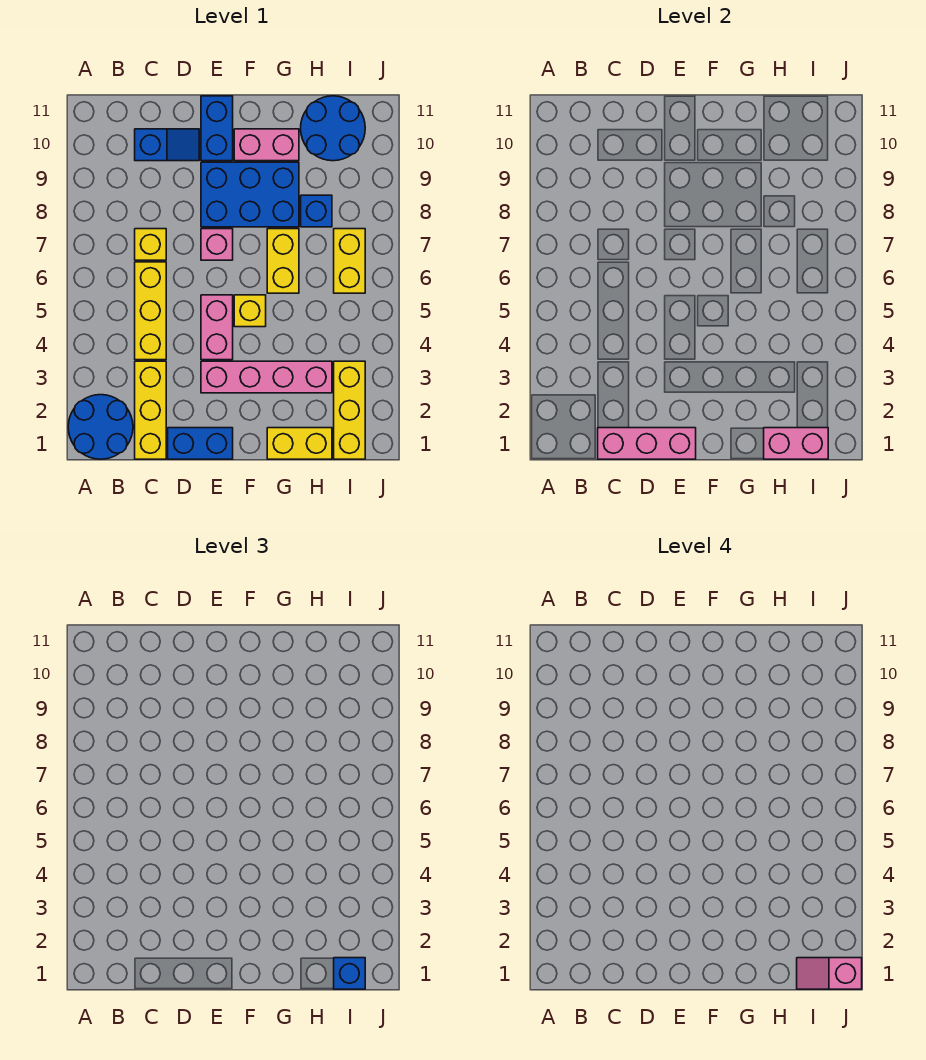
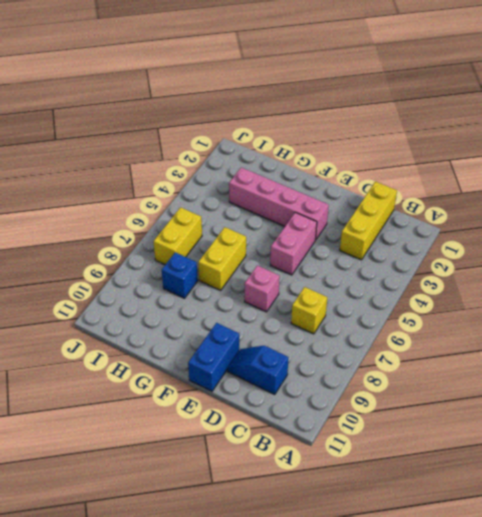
none -> blue 2x2 round brick [68,395,133,459]
none -> yellow 1x3 brick [135,262,166,360]
none -> blue 1x2 brick [168,428,233,459]

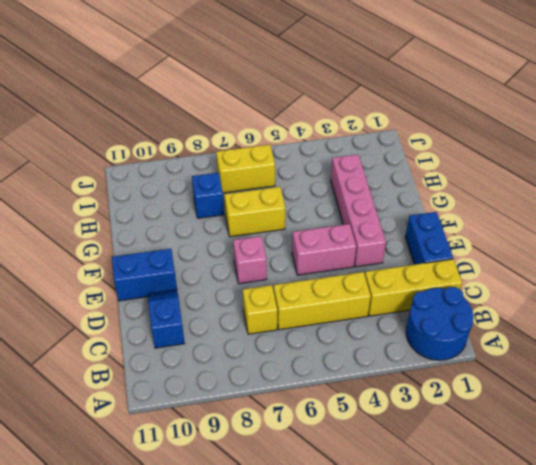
none -> blue 2x3 brick [201,162,299,227]
none -> yellow 1x1 brick [234,295,266,327]
none -> pink 1x2 brick [234,129,299,161]

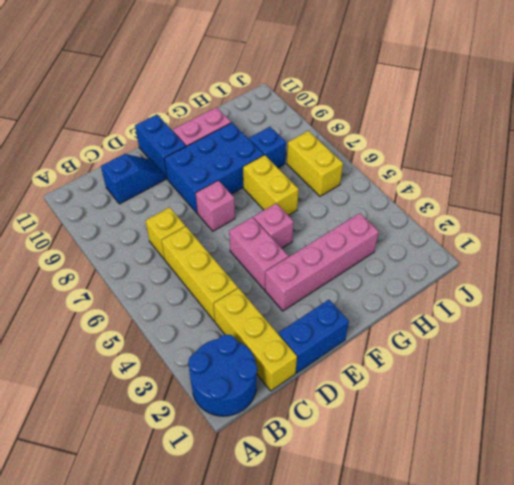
pink 1x1 brick [254,203,294,248] -> yellow 1x1 brick [234,295,266,327]
none -> yellow 1x2 brick [267,428,332,459]
none -> blue 2x2 round brick [301,96,365,161]
none -> yellow 1x3 brick [334,361,365,459]

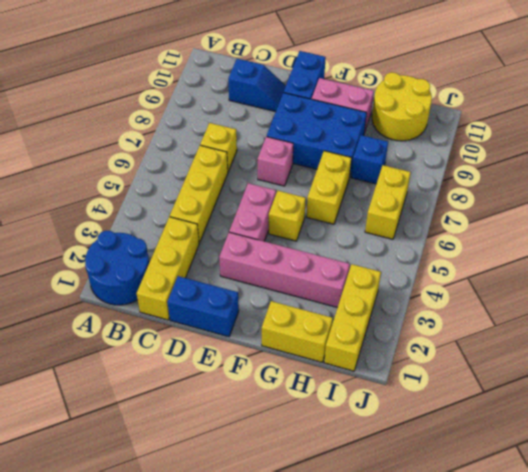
yellow 2x2 round brick [372,72,432,141] -> blue 2x2 round brick [301,96,365,161]
none -> pink 1x3 brick [598,428,696,459]
none -> pink 1x2 brick [764,428,828,459]
none -> blue 1x1 brick [334,958,365,989]

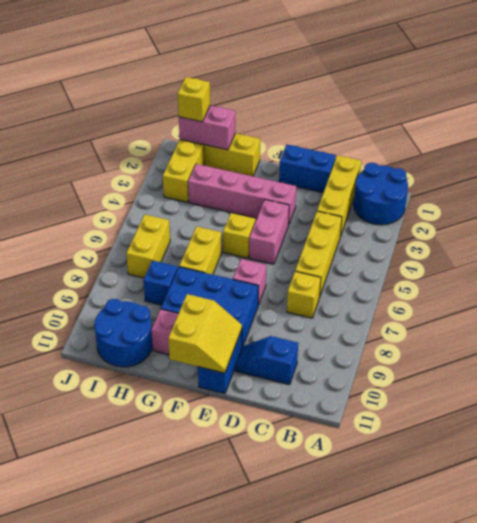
yellow 2x2 slope [168,294,242,373] -> none
yellow 1x1 brick [178,77,210,122] -> blue 1x1 brick [334,958,365,989]
none -> pink 1x3 brick [598,428,696,459]
none -> pink 1x2 slope [797,958,862,989]

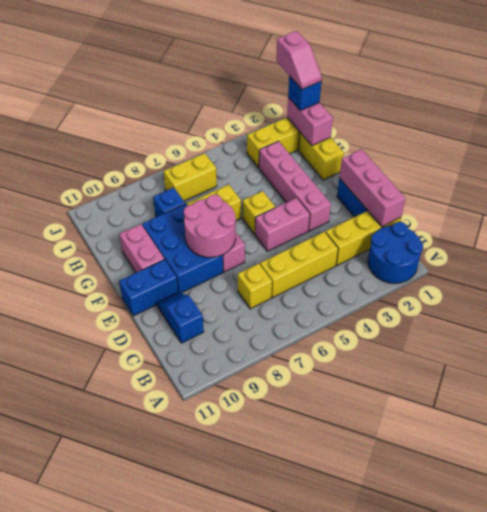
pink 2x2 round brick [184,195,236,257] -> none
none -> blue 2x2 round brick [301,96,365,161]

